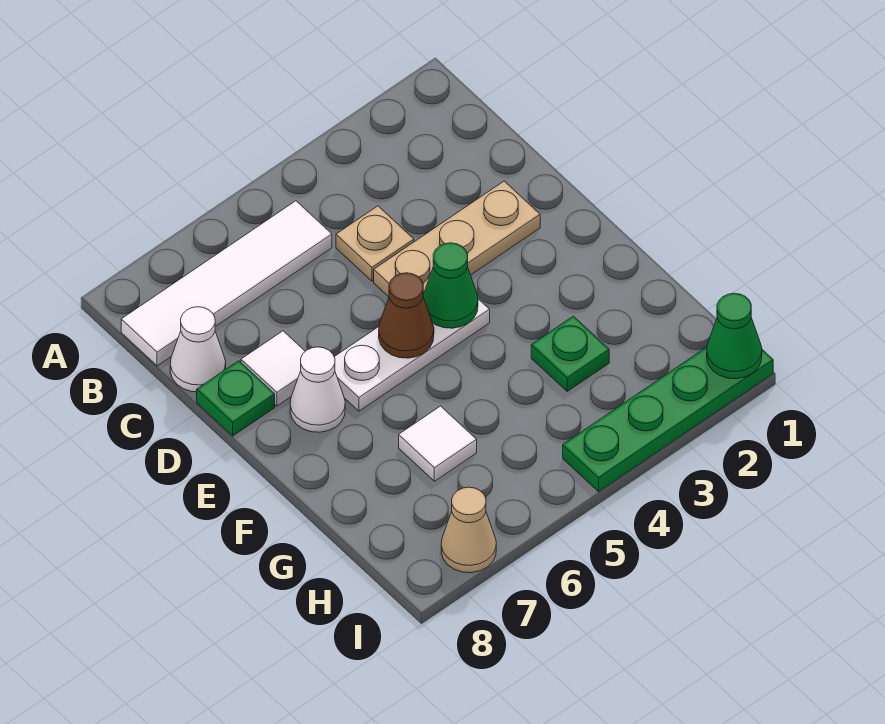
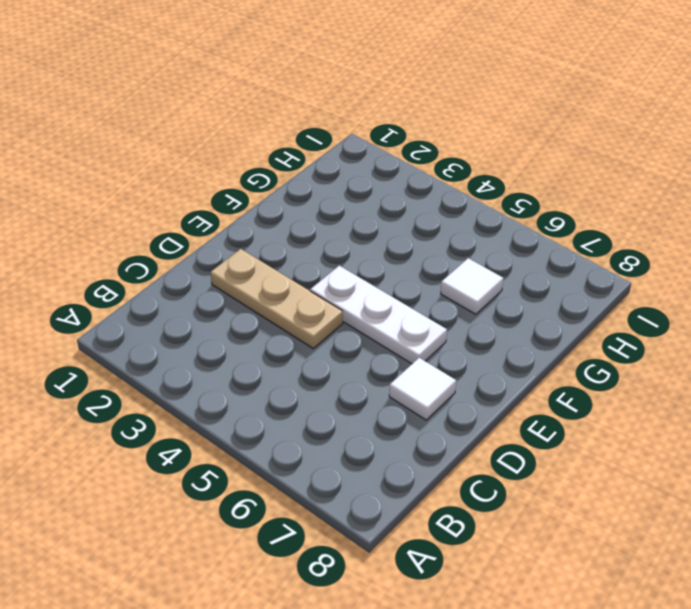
none -> white 1x4 tile [121,201,332,366]
none -> tan 1x1 plate [336,206,414,281]
none -> white 1x1 cone [170,307,226,392]

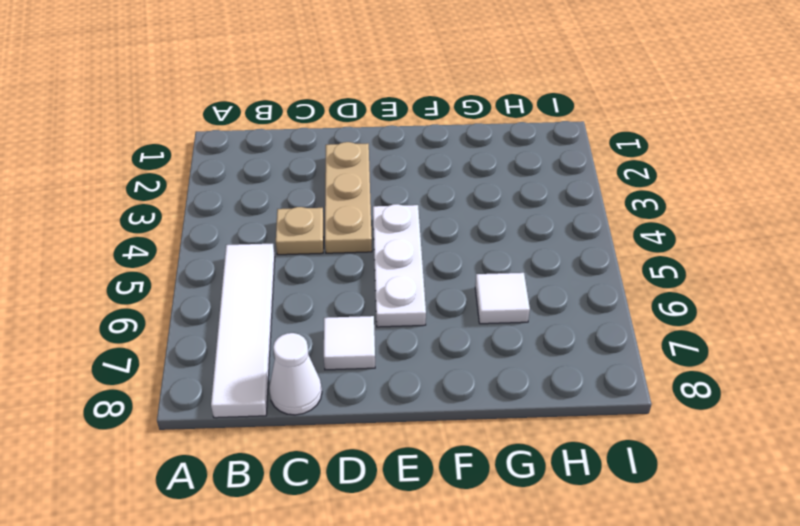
none -> green 1x1 plate [197,361,275,436]
none -> white 1x1 cone [290,347,345,432]
none -> green 1x1 plate [531,316,609,391]

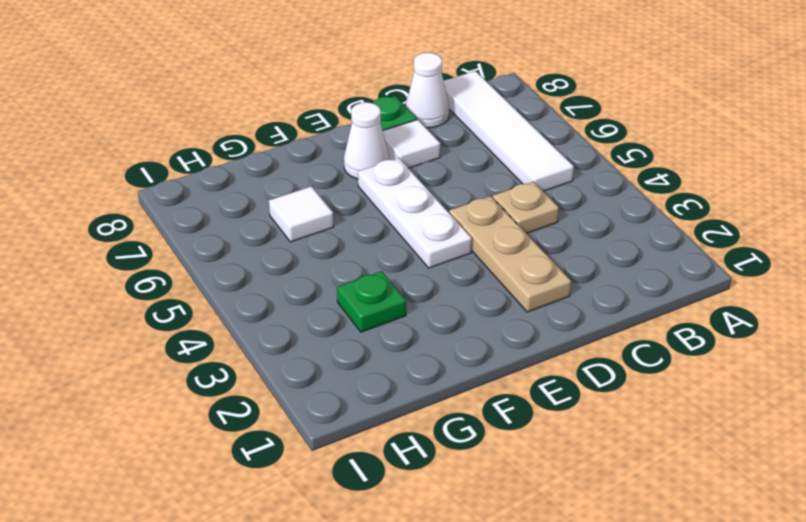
none -> green 1x4 plate [563,347,773,492]
none -> tan 1x1 cone [441,487,496,573]
none -> green 1x1 cone [423,243,478,328]

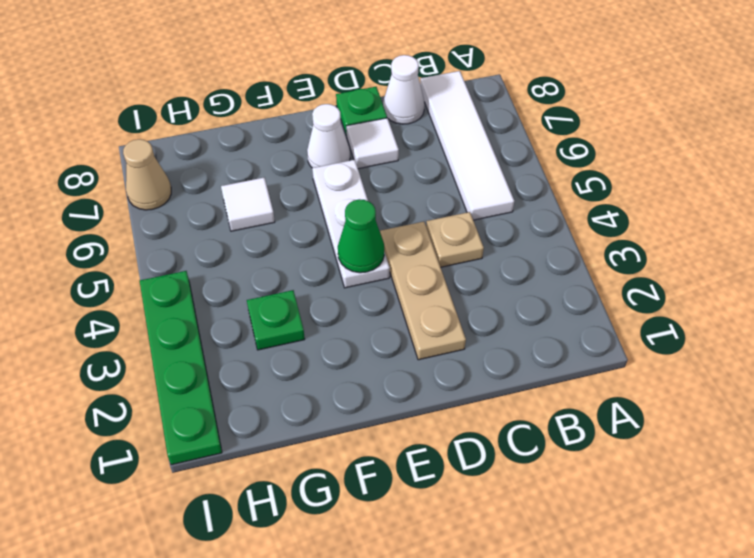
none -> brown 1x1 cone [379,273,434,358]
none -> green 1x1 cone [707,293,762,379]

